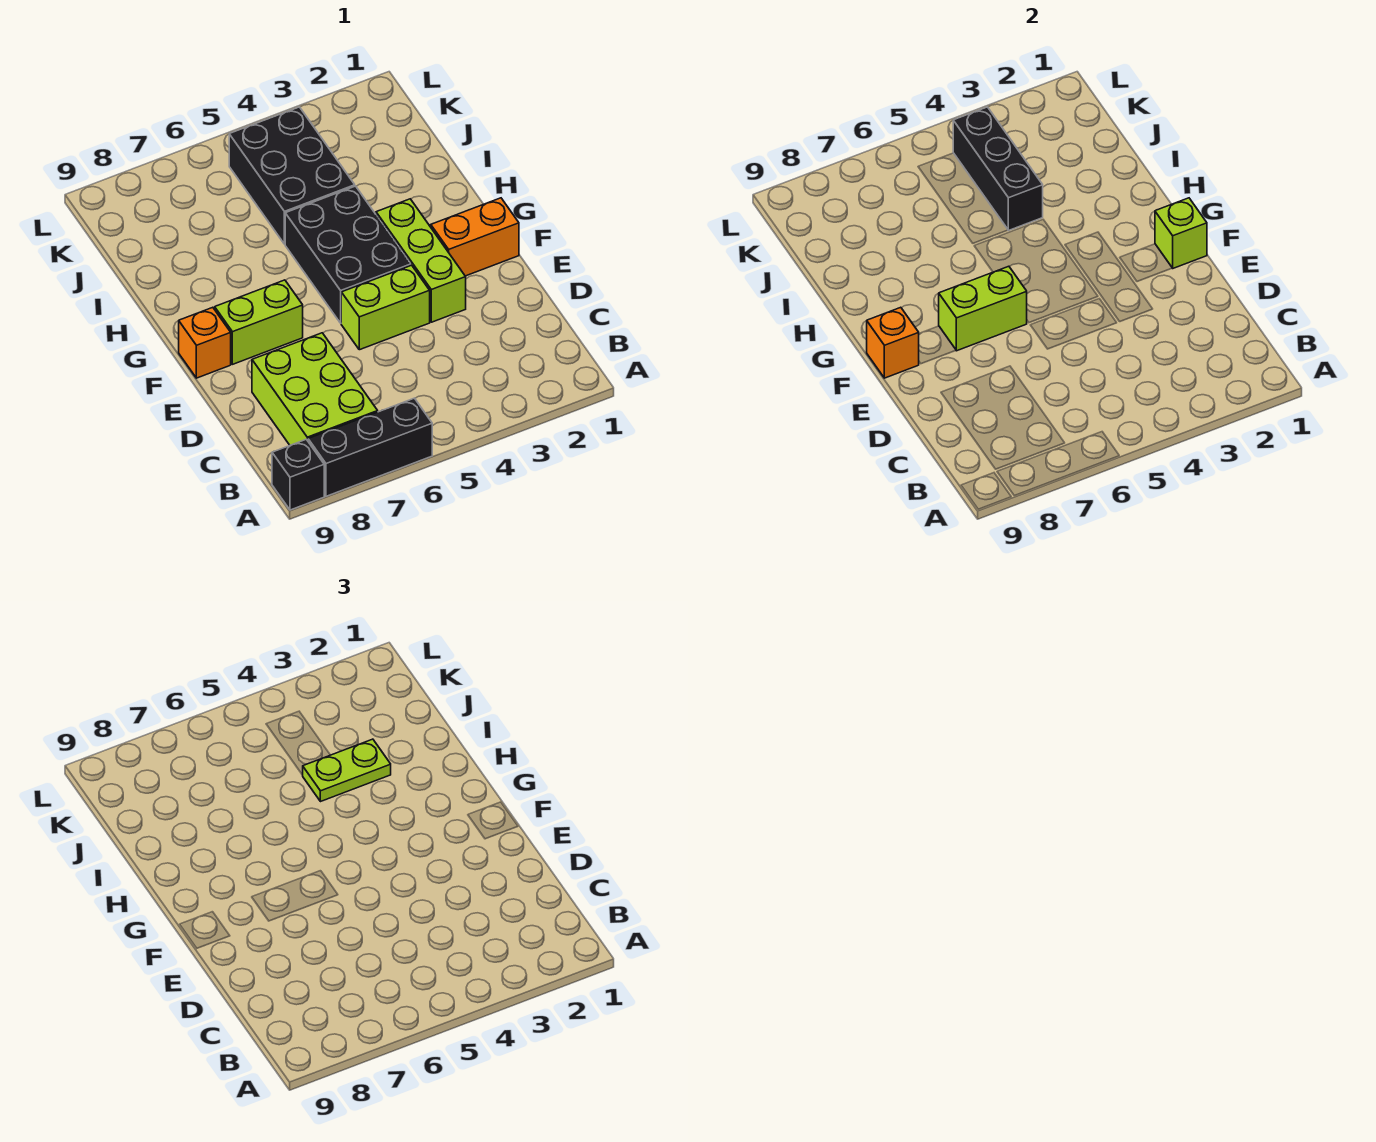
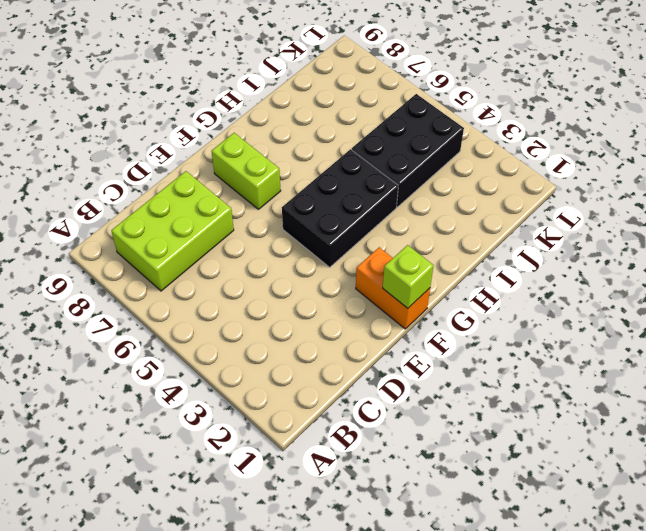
none -> black 1x3 brick [308,398,432,496]
none -> black 1x1 brick [272,439,324,510]
none -> lime 1x3 brick [376,199,466,322]

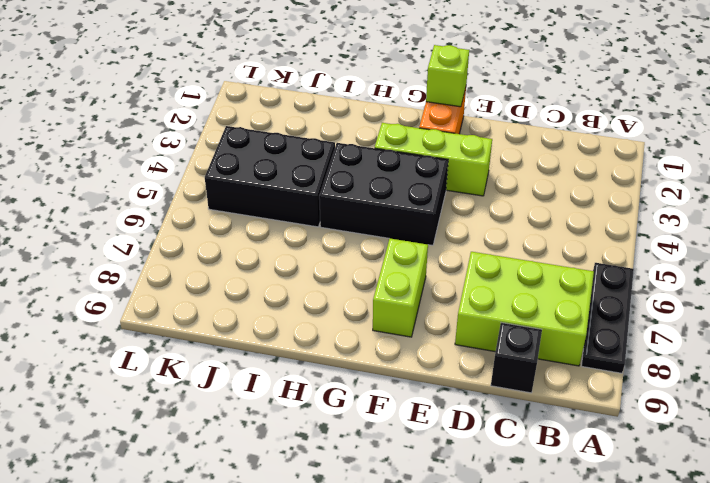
black 1x3 plate [582,263,634,373] -> black 1x3 brick [308,398,432,496]
black 1x1 brick [491,323,542,393] -> black 1x1 brick moved to [272,439,324,510]
none -> lime 1x2 brick [341,265,430,350]
none -> orange 1x1 brick [179,307,231,378]
none -> lime 1x2 brick [939,266,1027,351]

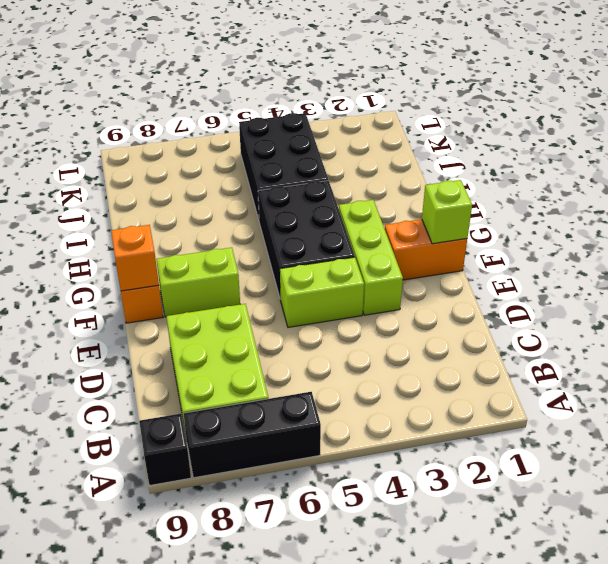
none -> lime 1x2 brick [939,266,1027,351]
none -> black 1x3 brick [953,107,1043,231]
none -> lime 1x2 plate [303,739,391,802]

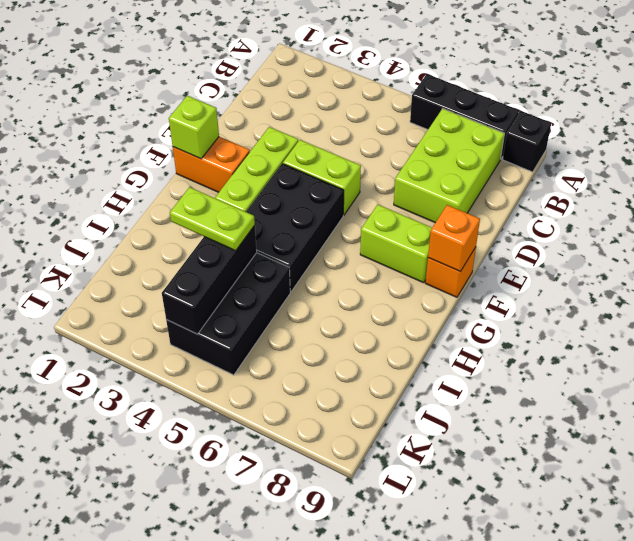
none -> lime 1x2 brick [939,266,1027,351]

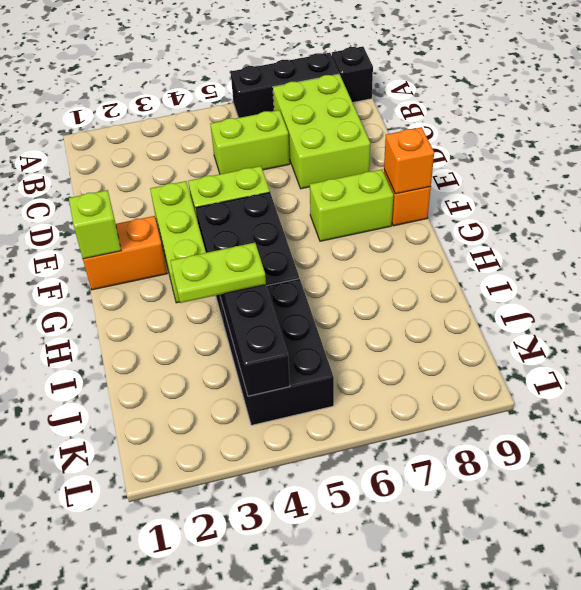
lime 1x2 brick [210,110,290,174] -> lime 1x2 brick moved to [939,266,1027,351]

